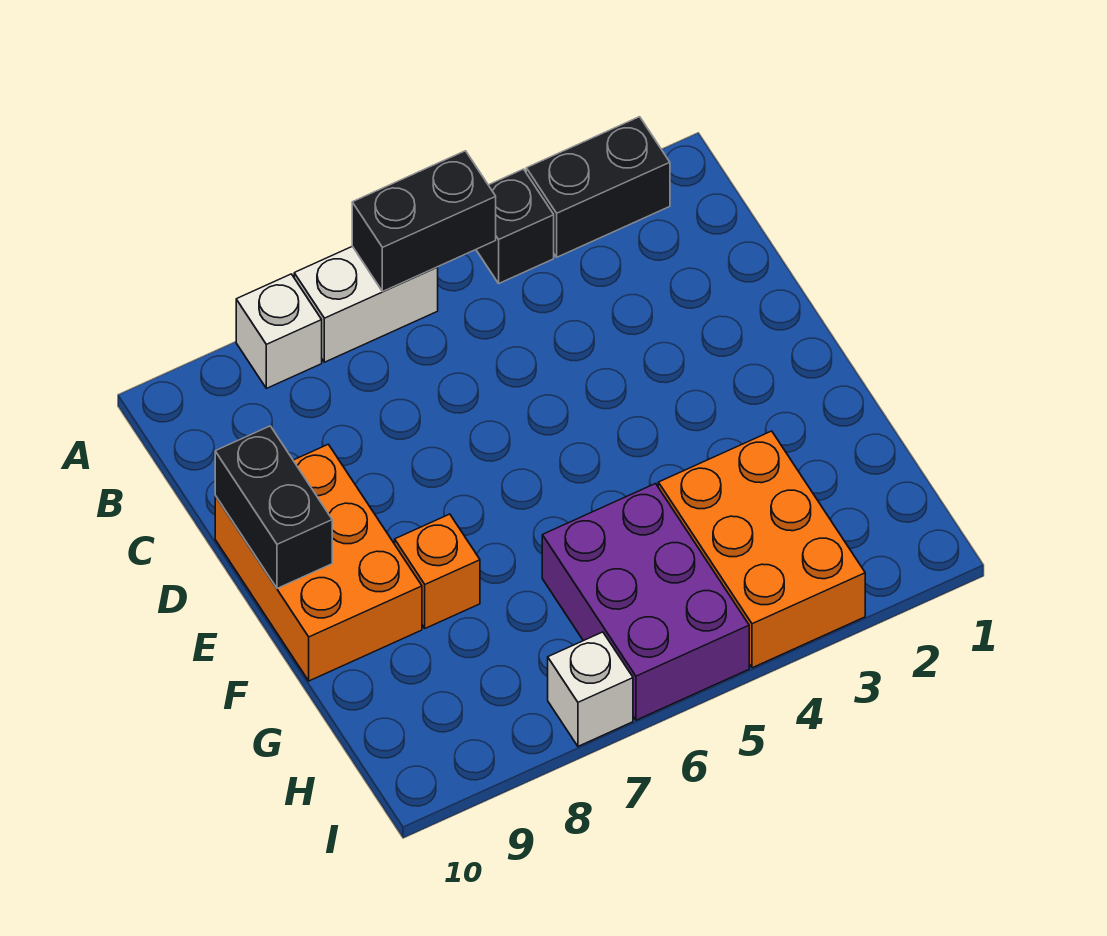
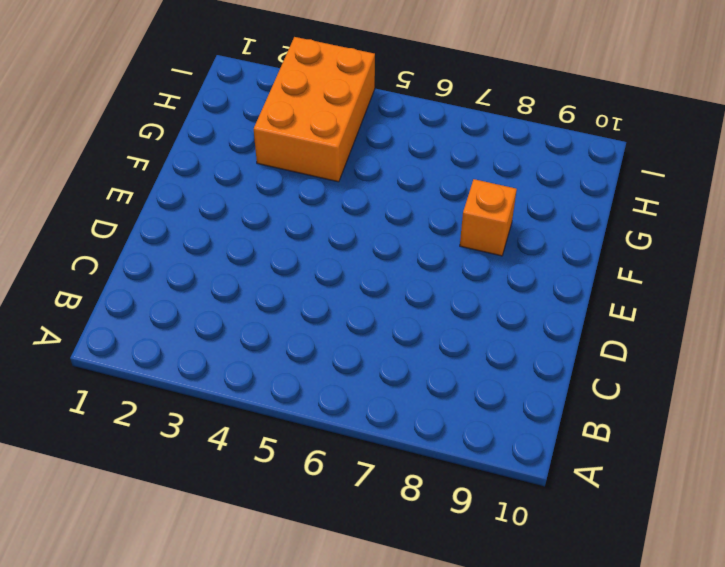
none -> black 1x2 brick [526,117,670,257]
none -> black 1x1 brick [476,169,554,283]

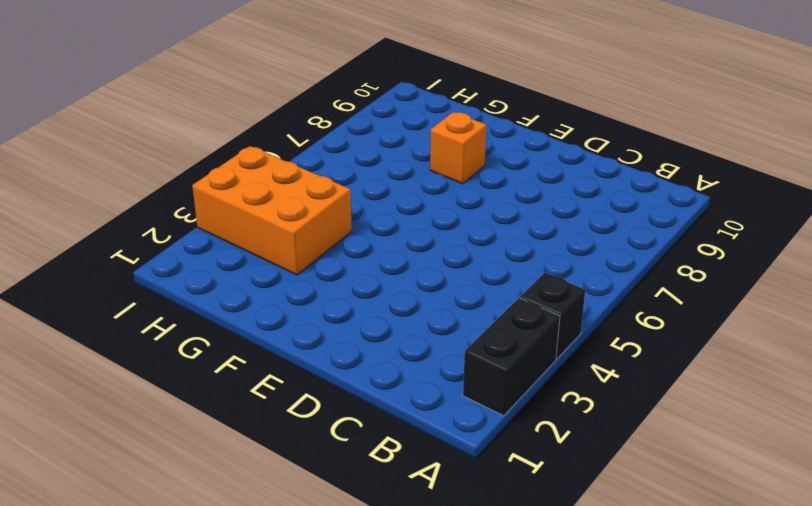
none -> white 1x2 brick [294,246,438,362]
none -> white 1x1 brick [236,274,322,388]

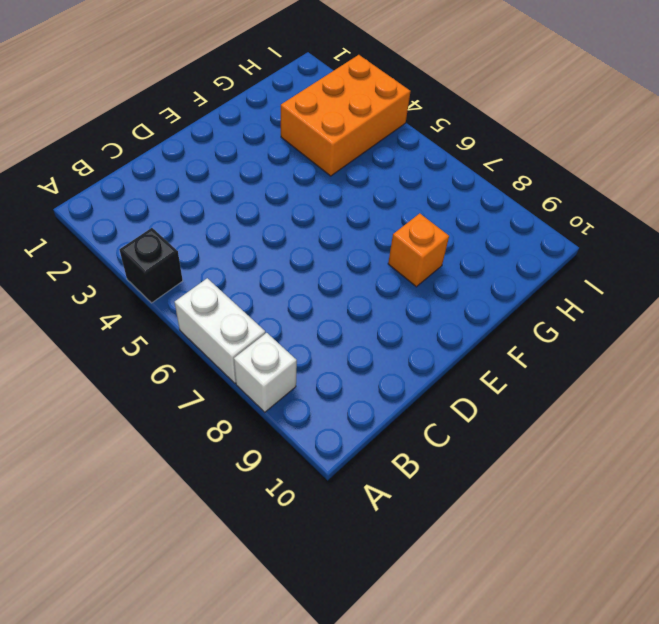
none -> black 1x2 brick [526,117,670,257]
none -> orange 2x3 brick [215,444,422,681]

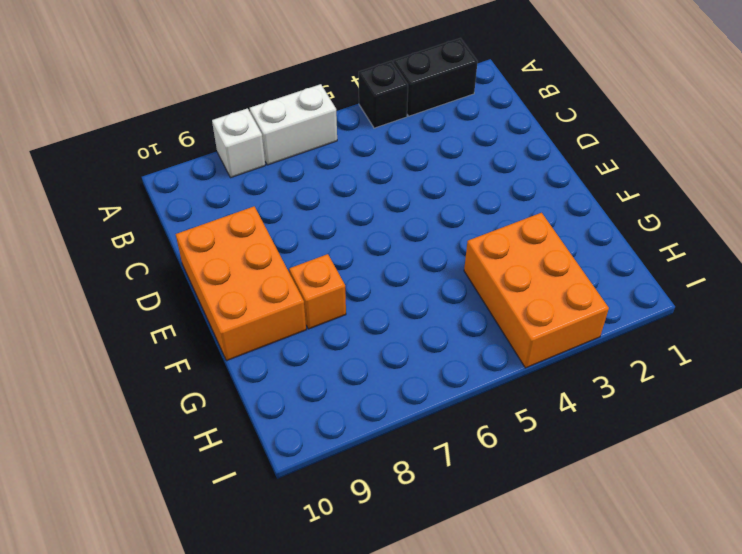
none -> purple 2x3 brick [542,484,749,720]
none -> white 1x1 brick [548,632,633,746]

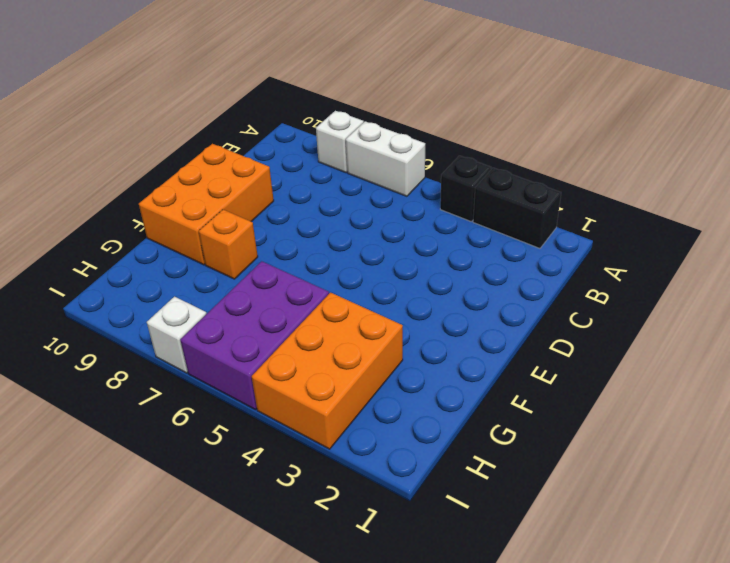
none -> black 1x2 brick [352,151,496,292]
none -> black 1x2 brick [215,426,332,588]

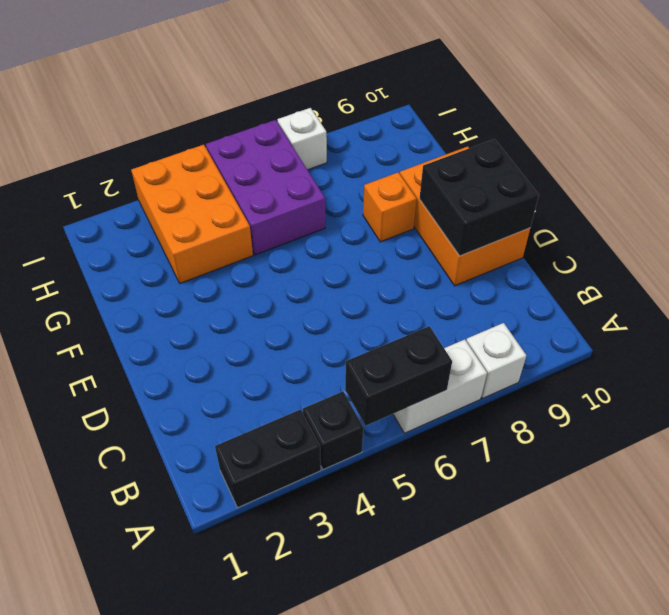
black 2x2 brick [419,139,539,256] -> black 1x2 brick [215,426,332,588]

